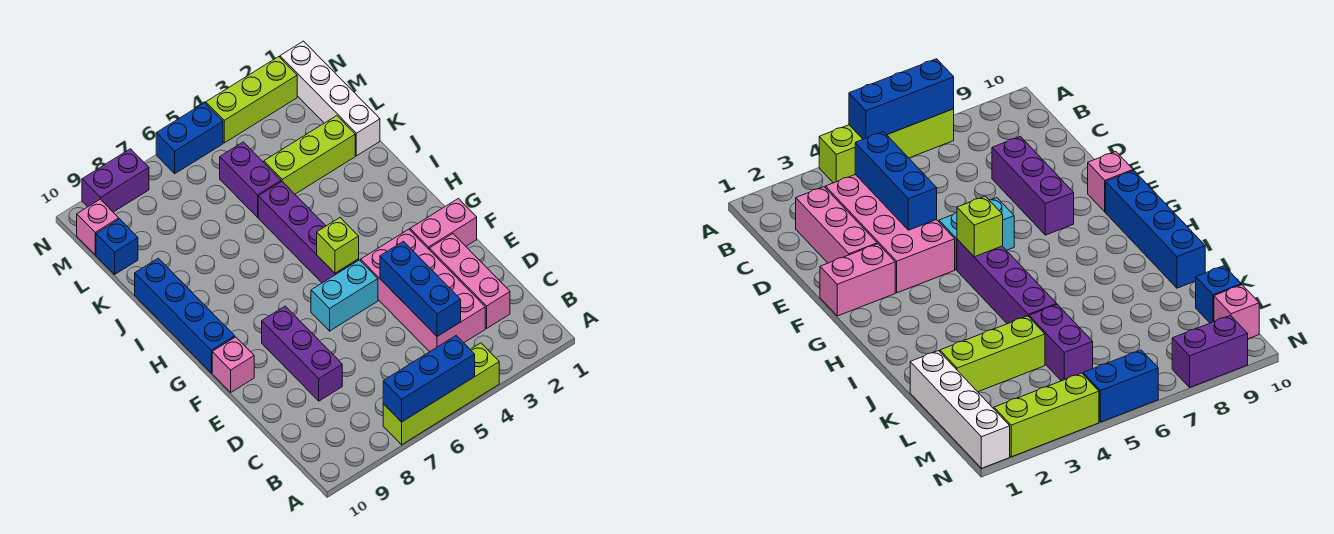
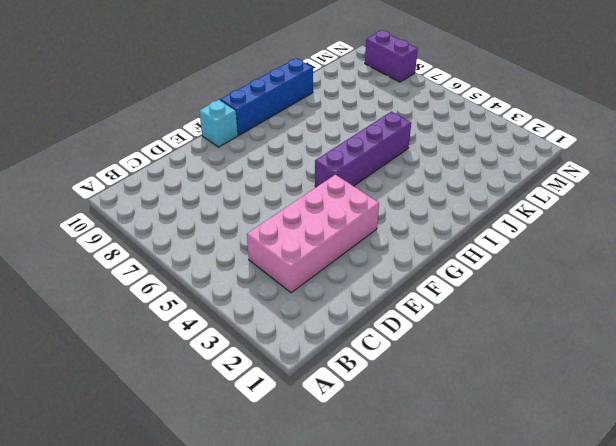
cyan 1x1 brick [199,100,238,147] -> pink 1x1 brick [212,337,254,392]
none -> lime 1x4 brick [383,343,499,445]
none -> pink 1x3 brick [429,234,510,328]
none -> purple 1x3 brick [262,306,342,401]

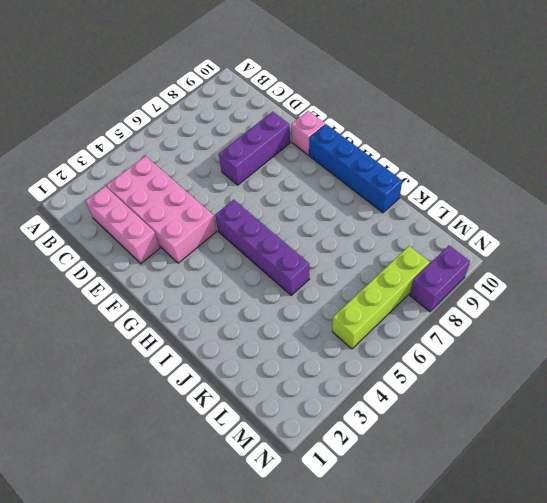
purple 1x3 brick [219,112,290,185] -> purple 1x3 brick turned to [262,306,342,401]
lime 1x4 brick [332,246,430,349] -> lime 1x4 brick moved to [383,343,499,445]
none -> pink 1x2 brick [410,198,477,249]
none -> cyan 1x2 brick [311,260,378,331]
none -> white 1x4 brick [280,41,380,156]

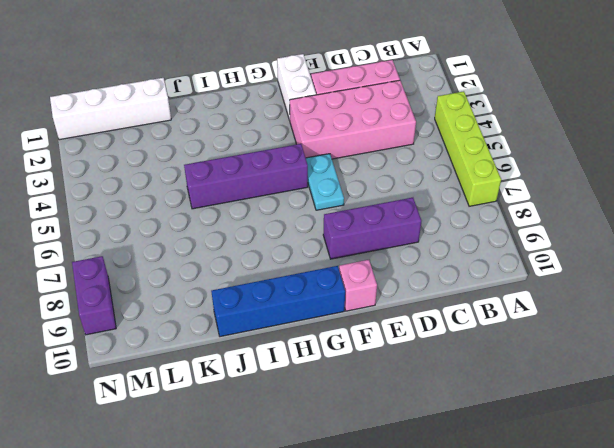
white 1x2 brick [277,54,316,120] -> pink 1x2 brick [410,198,477,249]
cyan 1x2 plate [306,154,344,210] -> cyan 1x2 brick [311,260,378,331]
none -> lime 1x3 brick [264,116,355,194]
none -> purple 1x2 brick [220,142,281,217]
none -> blue 1x1 brick [96,219,138,274]

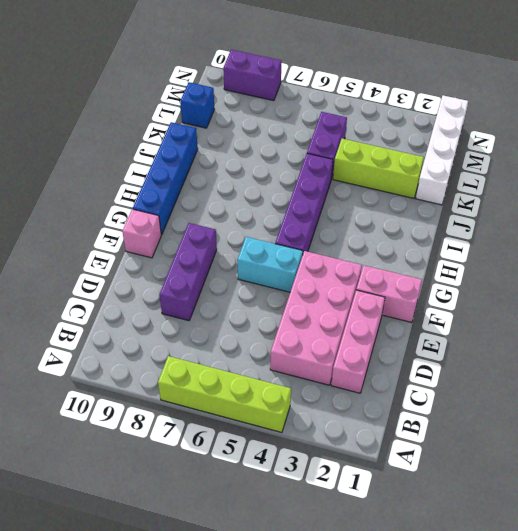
none -> pink 1x1 brick [77,199,119,255]
none -> lime 1x3 brick [206,57,297,143]
none -> blue 1x2 brick [156,103,223,174]

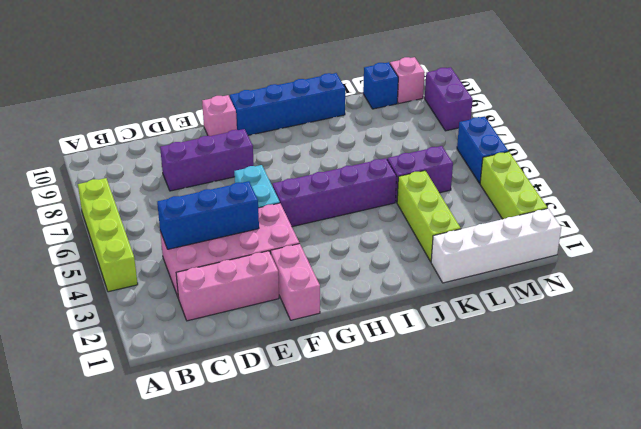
none -> blue 1x3 brick [383,336,475,422]
none -> lime 1x1 brick [317,218,359,273]

